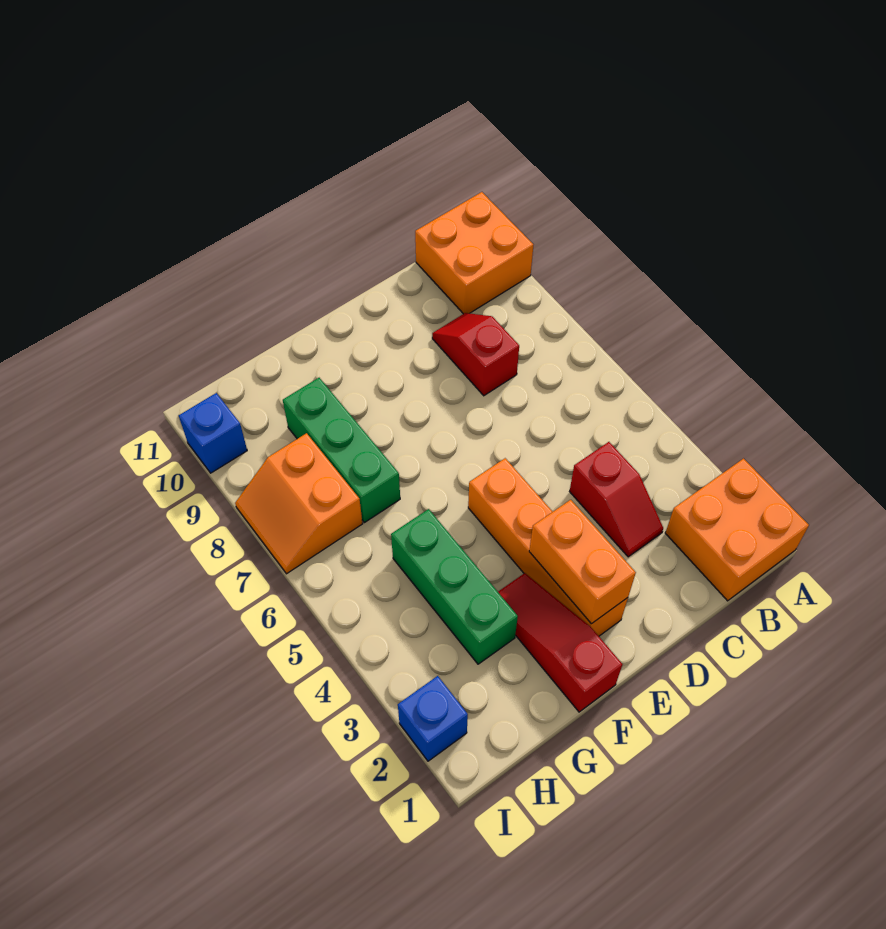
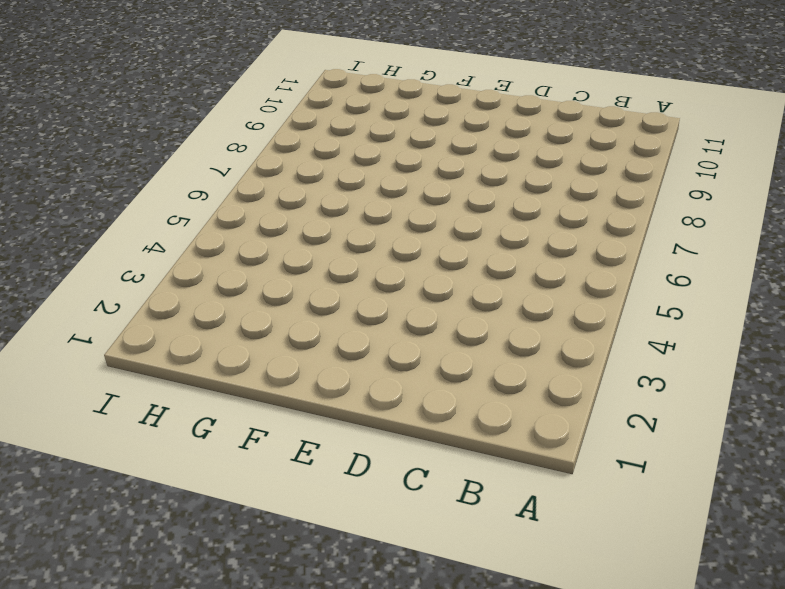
none -> orange 2x2 brick [665,459,809,601]
none -> orange 2x2 brick [415,192,533,314]
none -> red 1x2 slope [570,442,663,557]

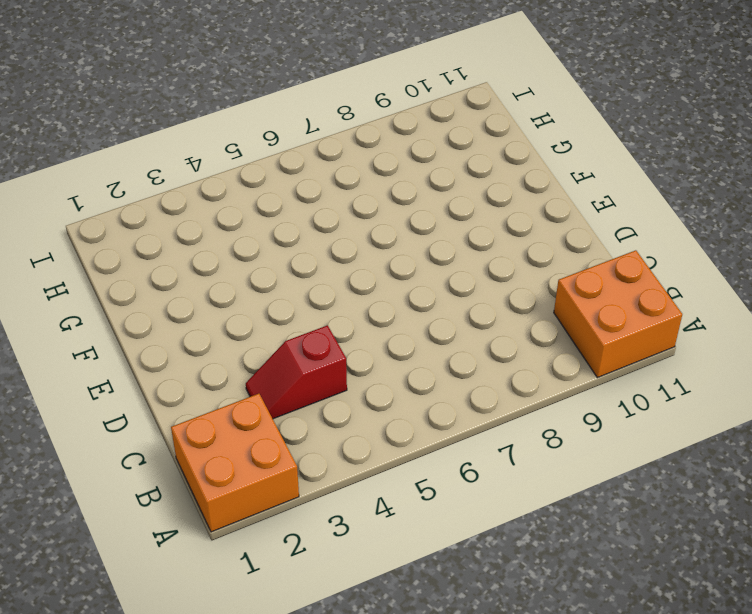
none -> red 1x2 slope [432,313,519,396]
none -> orange 1x4 brick [468,458,628,636]
none -> red 1x3 slope [498,573,622,712]

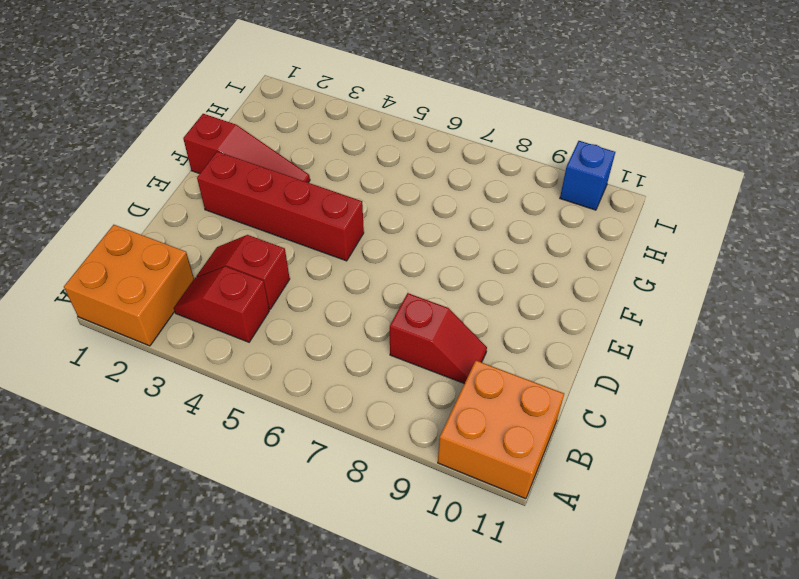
red 1x2 slope [174,266,269,342] -> none
red 1x4 brick [197,151,364,261] -> orange 1x4 brick [468,458,628,636]
none -> green 1x3 brick [391,509,518,664]
none -> green 1x3 brick [283,378,400,523]
none -> orange 2x2 slope [235,433,363,574]

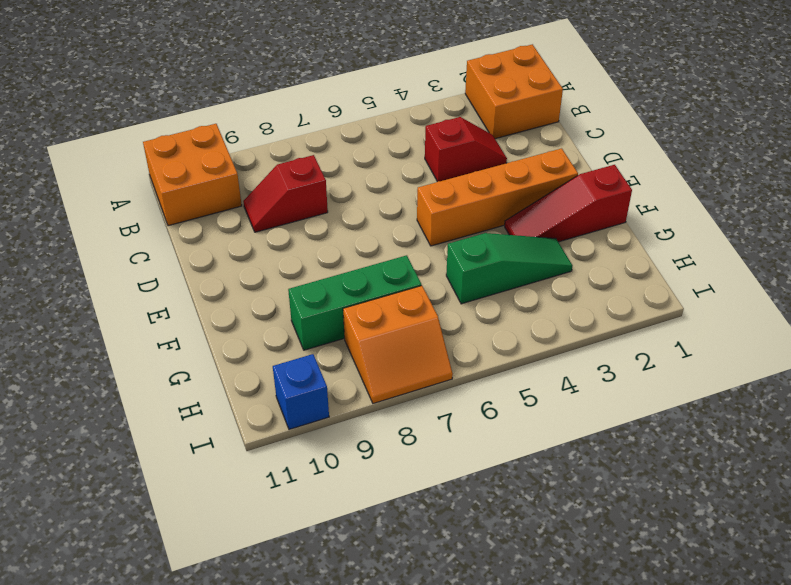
green 1x3 slope [446,233,573,304] -> green 1x3 brick [391,509,518,664]
none -> blue 1x1 brick [398,676,468,761]
none -> orange 1x2 brick [529,500,636,624]

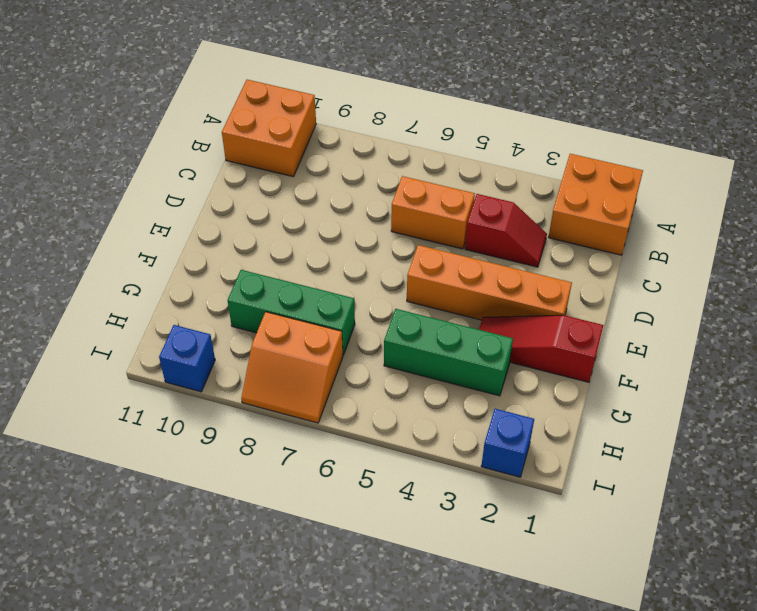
orange 1x2 brick [391,176,475,249] -> orange 1x2 brick moved to [529,500,636,624]
none -> red 1x2 slope [432,313,519,396]

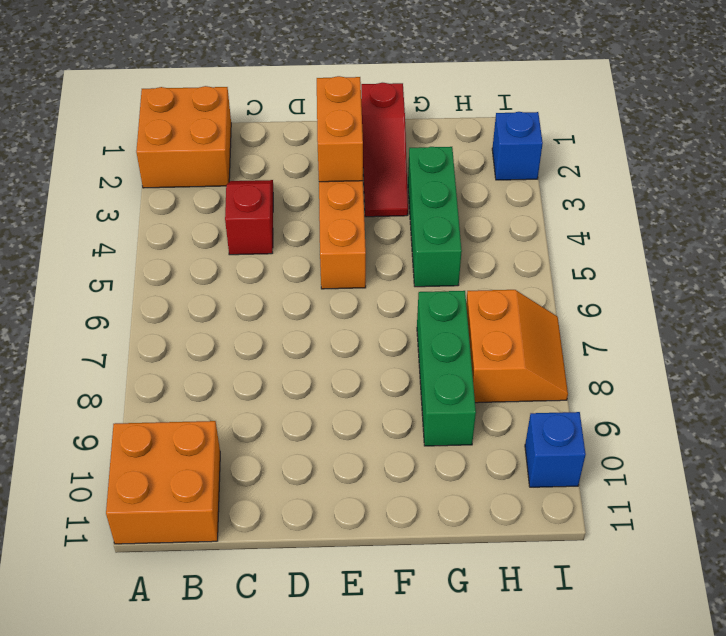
none -> red 1x2 slope [432,313,519,396]

